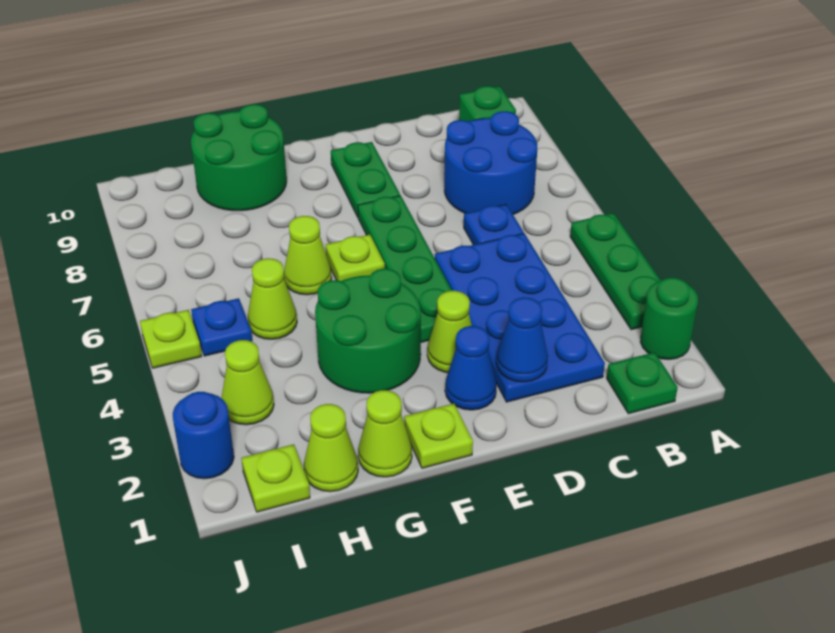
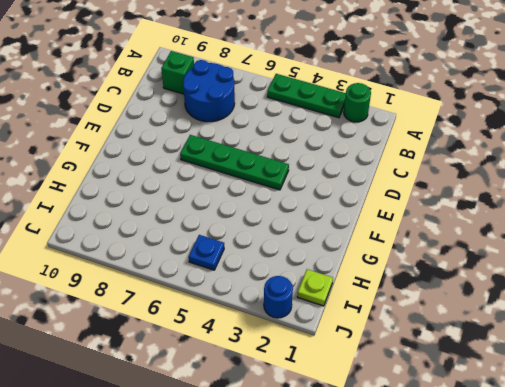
none -> green 1x1 plate [607,352,678,414]
none -> blue 2x4 plate [435,233,605,402]
none -> blue 1x1 plate [464,204,524,245]

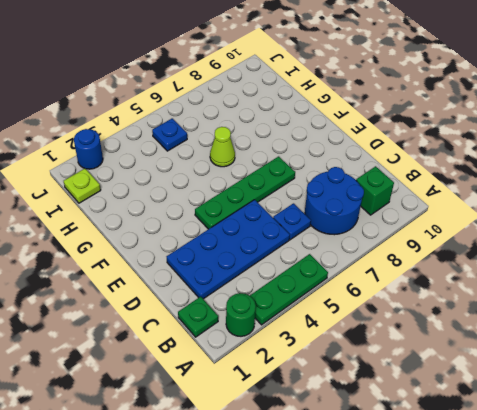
none -> blue 1x1 cone [445,326,497,410]
none -> lime 1x1 cone [427,291,472,373]
none -> green 1x2 plate [331,142,400,217]

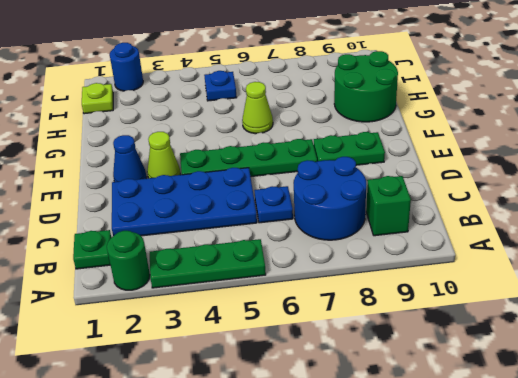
none -> lime 1x1 plate [404,404,473,468]
none -> green 2x2 round brick [315,269,421,393]
none -> lime 1x1 plate [326,235,385,281]

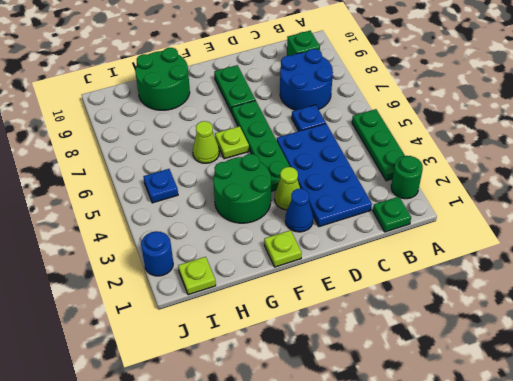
none -> lime 1x1 cone [358,390,412,477]
none -> lime 1x1 cone [304,404,358,492]
none -> lime 1x1 cone [248,258,297,339]

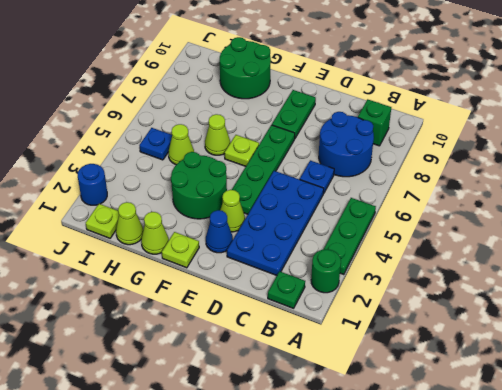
none -> lime 1x1 cone [221,340,274,425]
none -> lime 1x1 plate [140,310,202,368]
none -> blue 1x1 cone [496,297,548,382]

